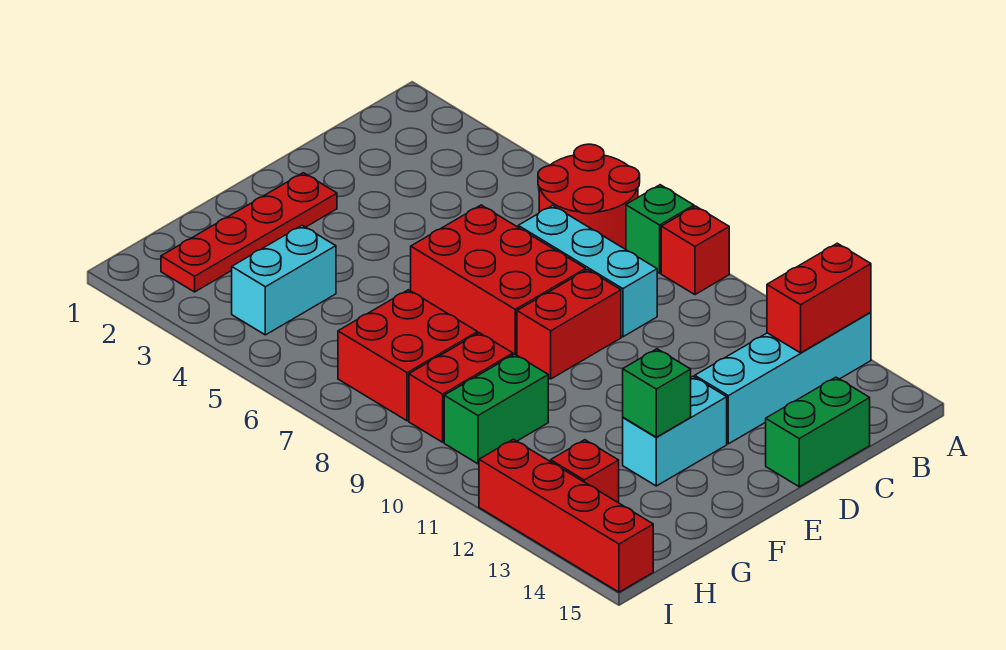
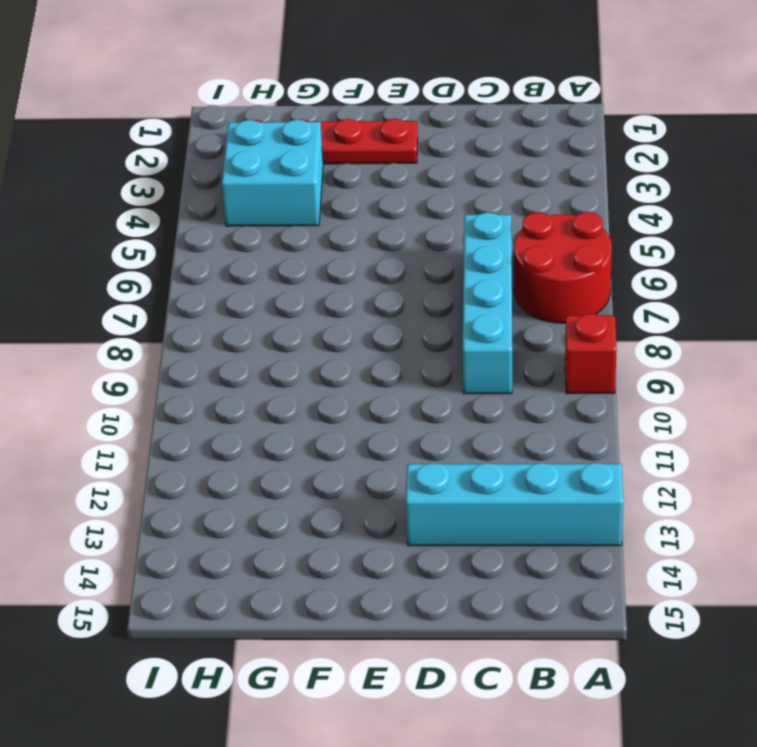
cyan 1x4 brick [463,212,512,394] -> cyan 1x3 brick [518,205,657,337]
cyan 2x2 brick [222,120,323,226] -> cyan 1x2 brick [232,226,336,335]
none -> green 1x1 brick [626,185,694,273]
none -> green 1x2 brick [766,377,870,487]
none -> red 2x3 brick [411,205,586,355]

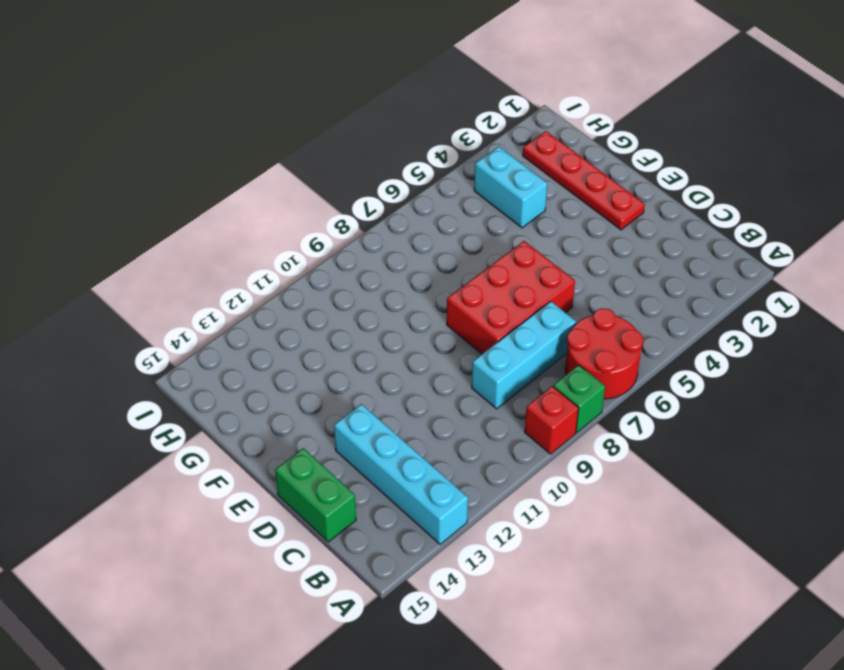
none -> red 1x2 brick [517,269,621,379]
none -> cyan 1x2 brick [623,377,727,486]
none -> red 2x2 brick [338,290,478,421]

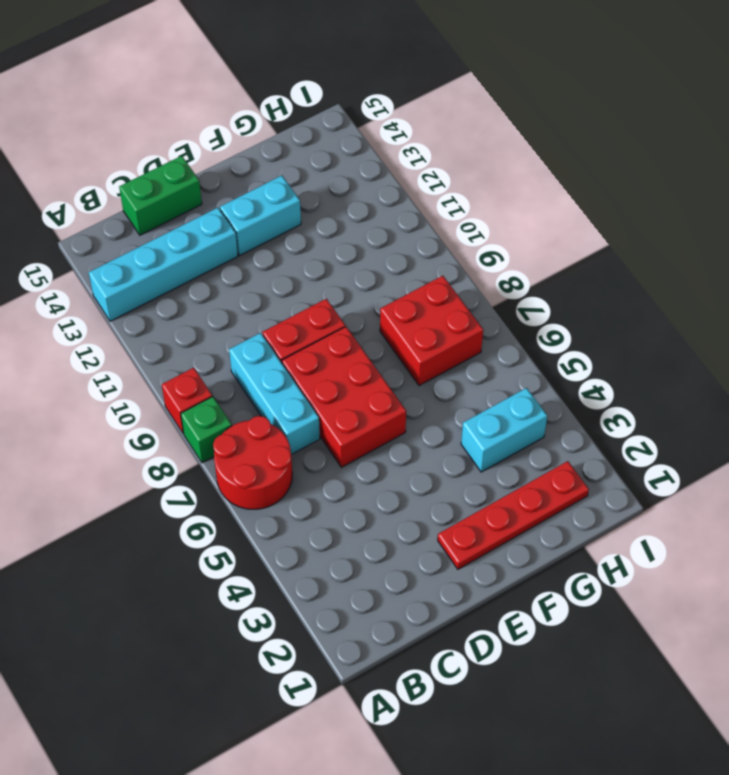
none -> red 1x2 brick [409,333,513,442]
none -> green 1x2 brick [444,354,548,464]
none -> red 1x1 brick [551,440,619,503]

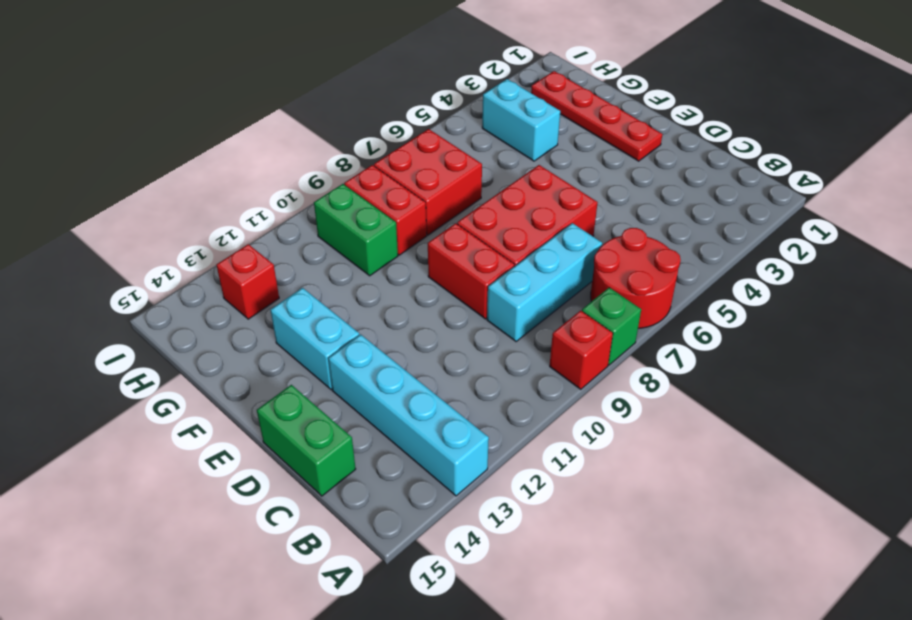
none -> red 1x4 brick [479,439,653,592]
none -> red 1x2 brick [767,243,871,353]
none -> green 1x1 brick [623,349,691,437]

